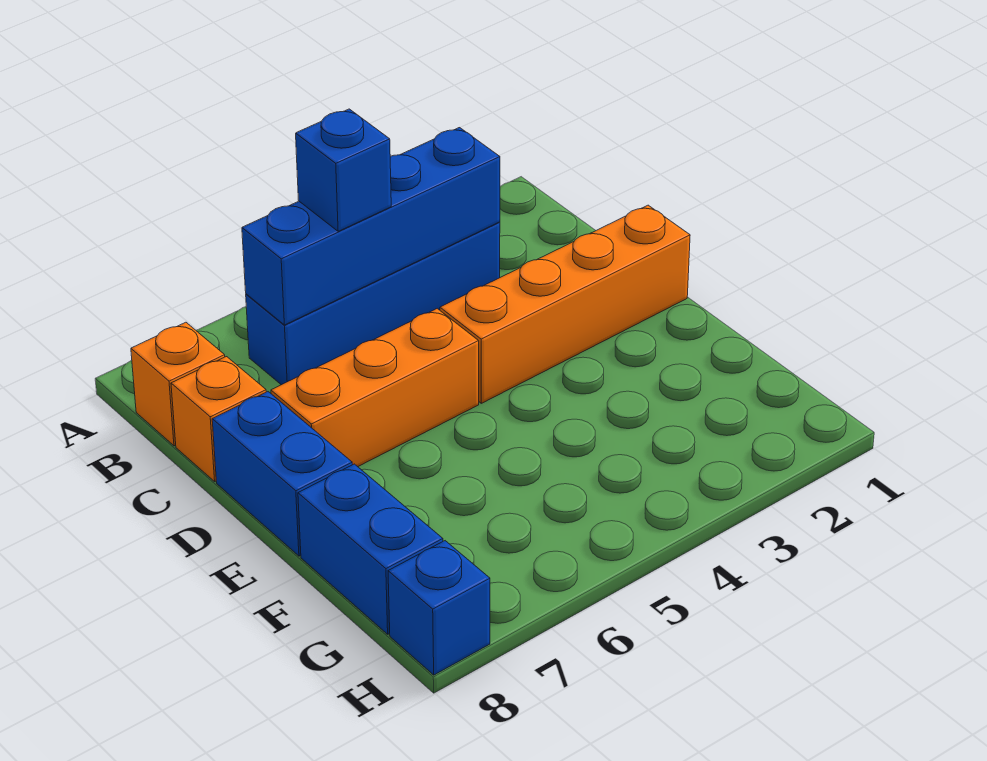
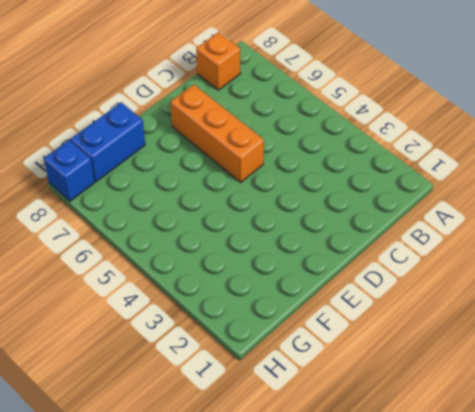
none -> blue 1x4 brick [246,222,500,385]
none -> orange 1x1 brick [171,357,266,481]

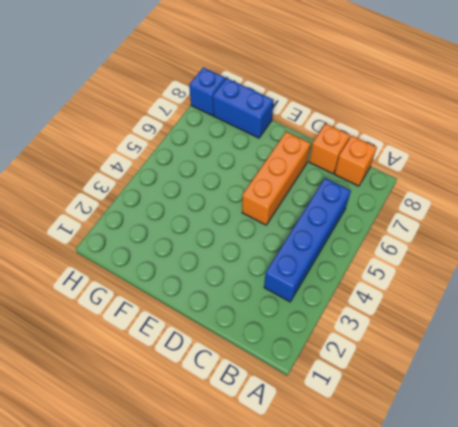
none -> orange 1x4 brick [440,205,690,403]
none -> blue 1x2 brick [212,392,352,556]

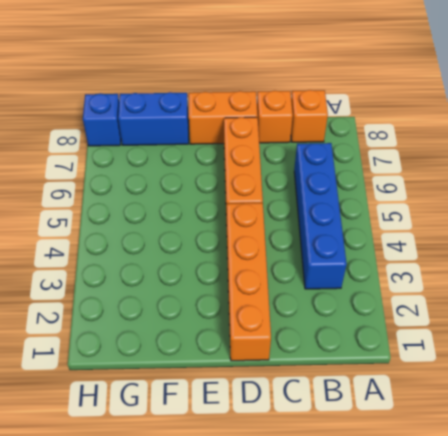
orange 1x2 brick [189,91,258,144] -> blue 1x2 brick [212,392,352,556]
none -> blue 1x4 brick [242,128,500,325]
none -> blue 1x1 brick [296,109,391,231]

